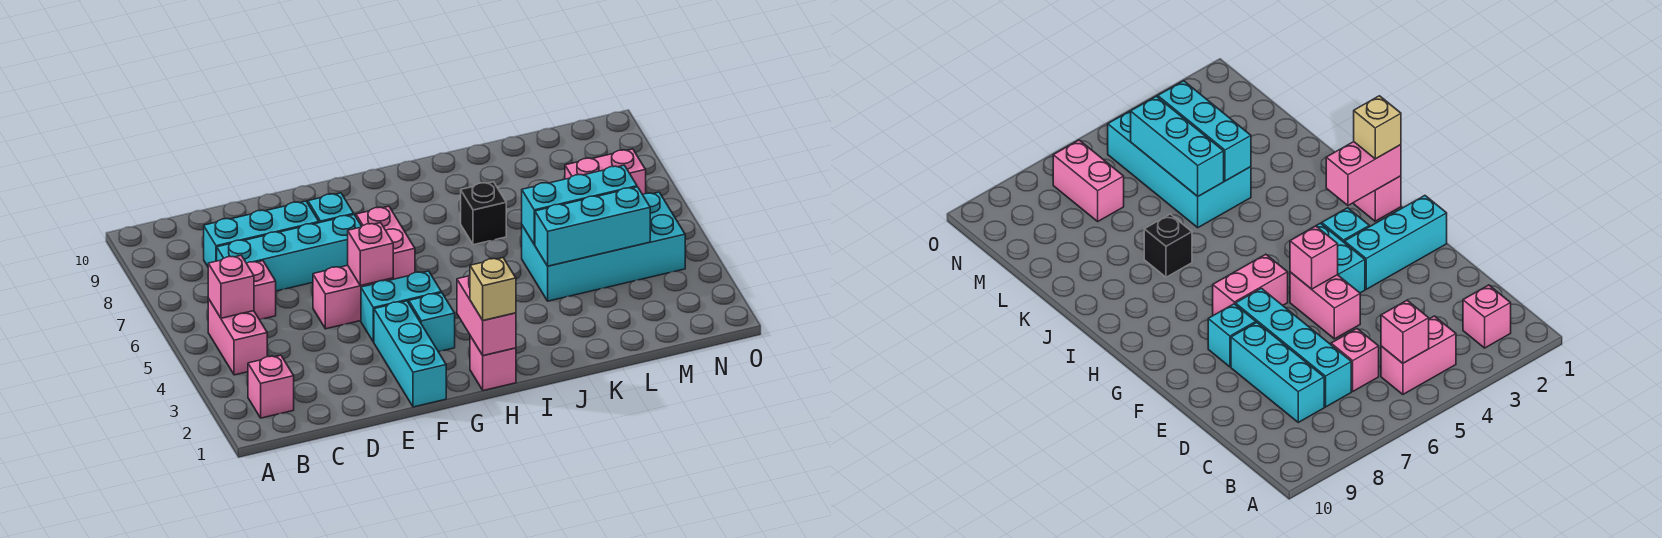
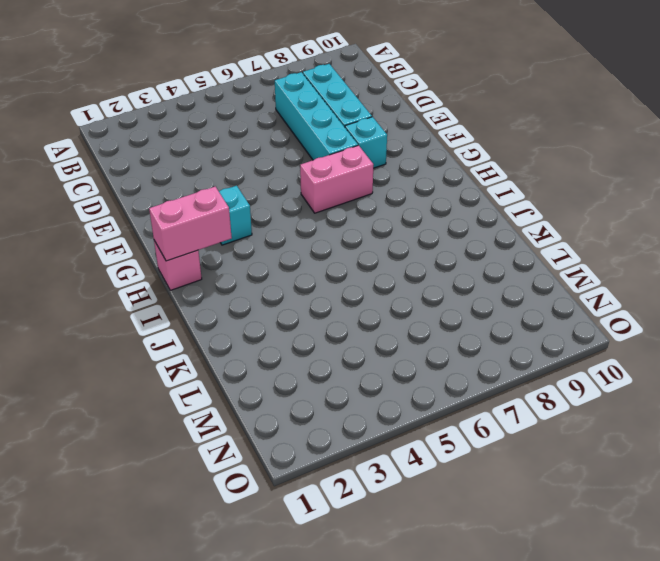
none -> pink 1x1 brick [248,355,294,418]
none -> pink 1x2 brick [208,299,267,375]
none -> pink 1x1 brick [246,261,276,320]

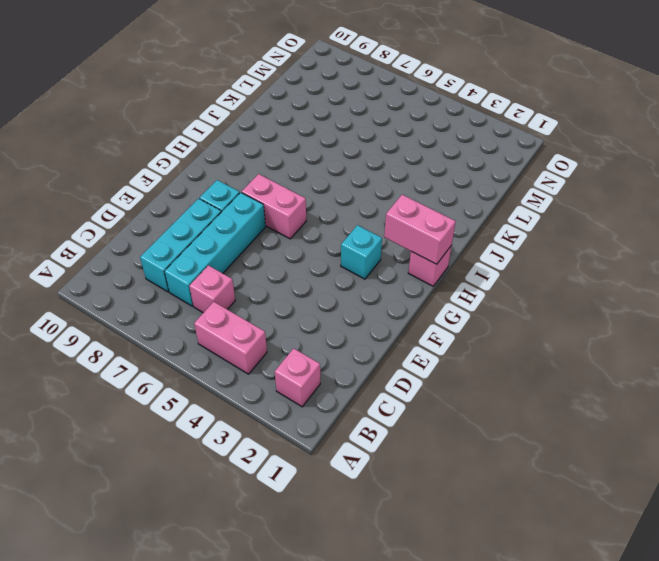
none -> pink 1x2 brick [313,266,393,329]
none -> cyan 1x3 brick [374,301,446,407]
none -> cyan 1x2 brick [361,271,441,342]

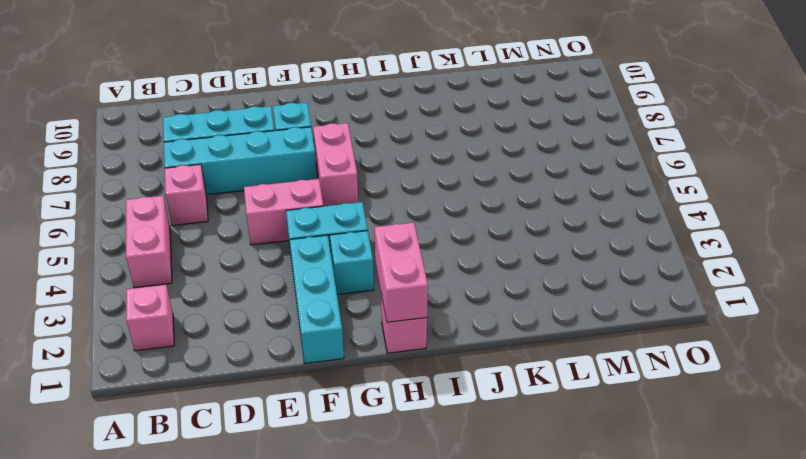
none -> black 1x1 brick [461,182,506,245]
none -> cyan 2x4 brick [522,192,685,301]
none -> pink 1x2 brick [565,149,646,195]

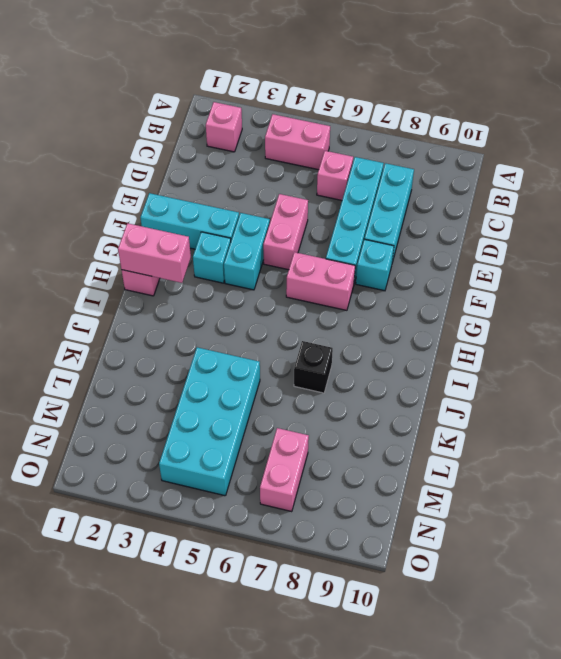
none -> pink 1x1 brick [208,256,254,318]
none -> pink 1x1 brick [348,223,393,286]
none -> cyan 1x3 brick [535,187,650,266]

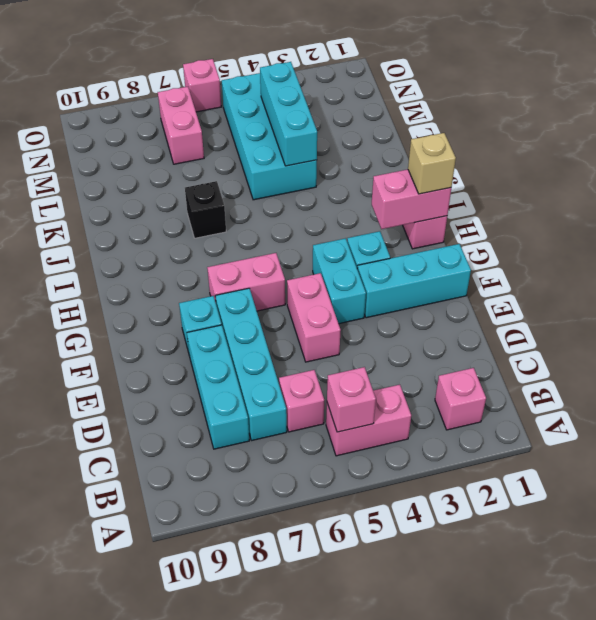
pink 1x1 brick [183,59,221,112] -> pink 1x1 brick moved to [348,223,393,286]
none -> cyan 1x3 brick [522,165,637,245]

